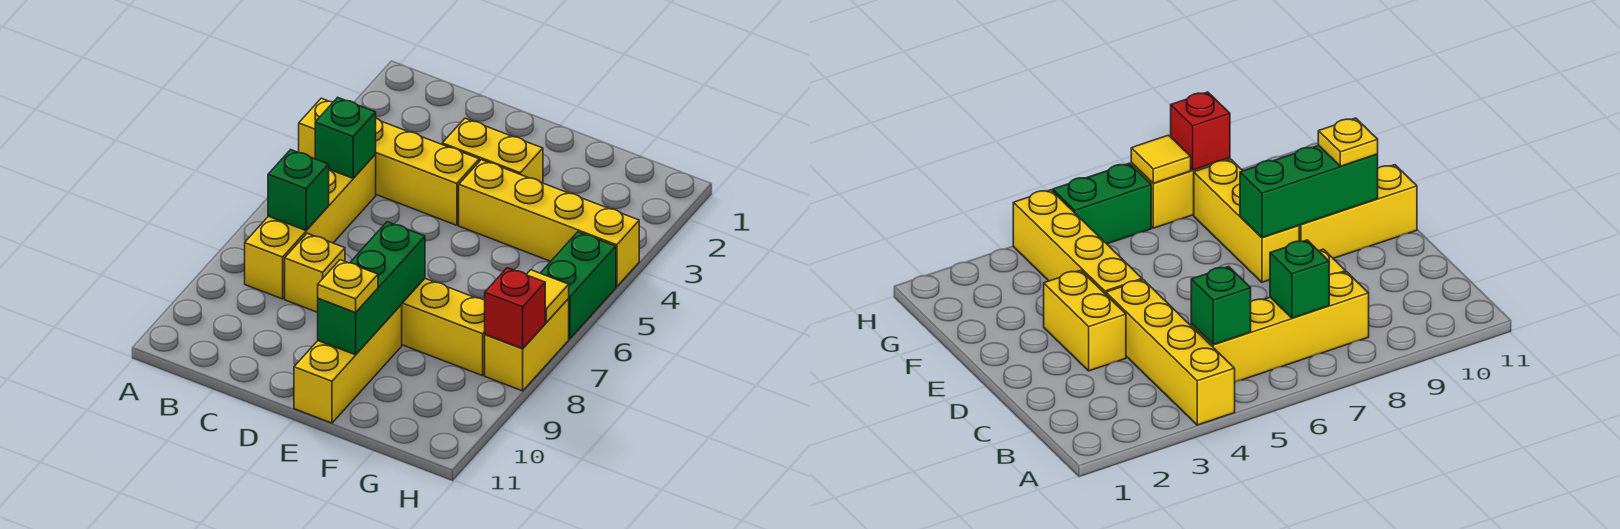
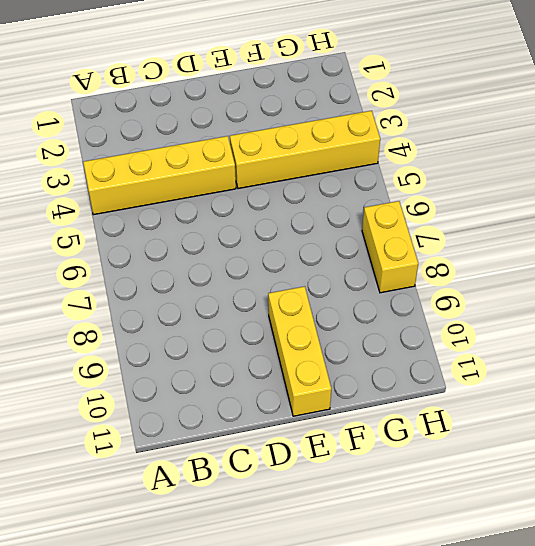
none -> yellow 1x4 brick [245,155,376,299]
none -> yellow 1x1 brick [285,233,345,312]
none -> yellow 1x2 brick [442,118,543,183]

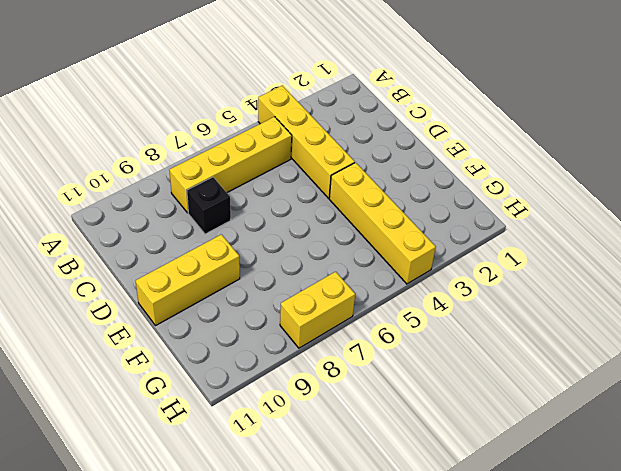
black 1x1 brick [187,177,231,234] -> yellow 1x1 brick [285,233,345,312]
none -> yellow 1x2 brick [442,118,543,183]
none -> yellow 1x3 brick [401,279,485,376]
none -> green 1x2 brick [541,232,616,339]

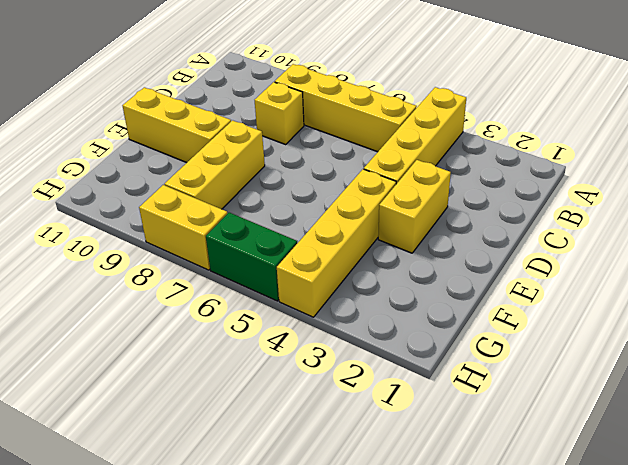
none -> green 1x1 brick [315,97,376,178]
none -> green 1x1 brick [268,150,329,230]
none -> green 1x3 brick [318,222,425,355]

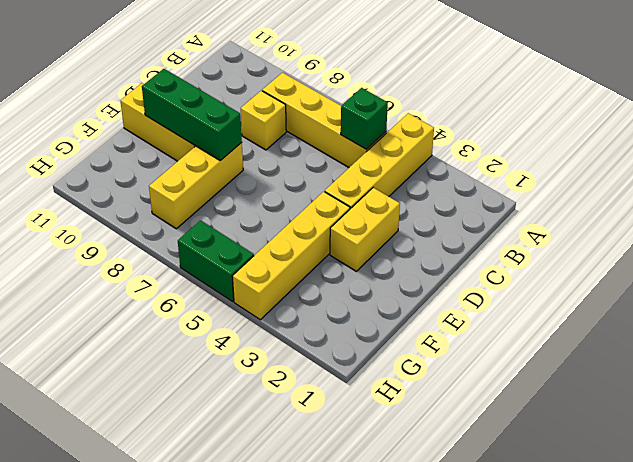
none -> yellow 1x2 brick [485,299,569,391]
none -> green 1x1 brick [268,150,329,230]
none -> yellow 1x1 tile [526,270,569,323]

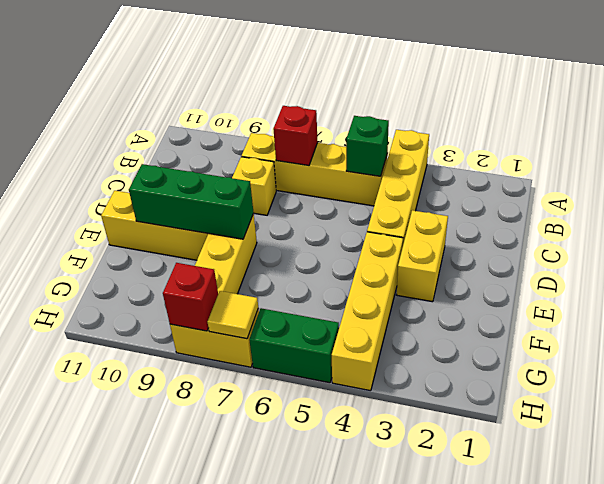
red 1x1 brick [273,106,318,166] -> green 1x1 brick [268,150,329,230]
none -> yellow 1x1 plate [318,260,378,313]

